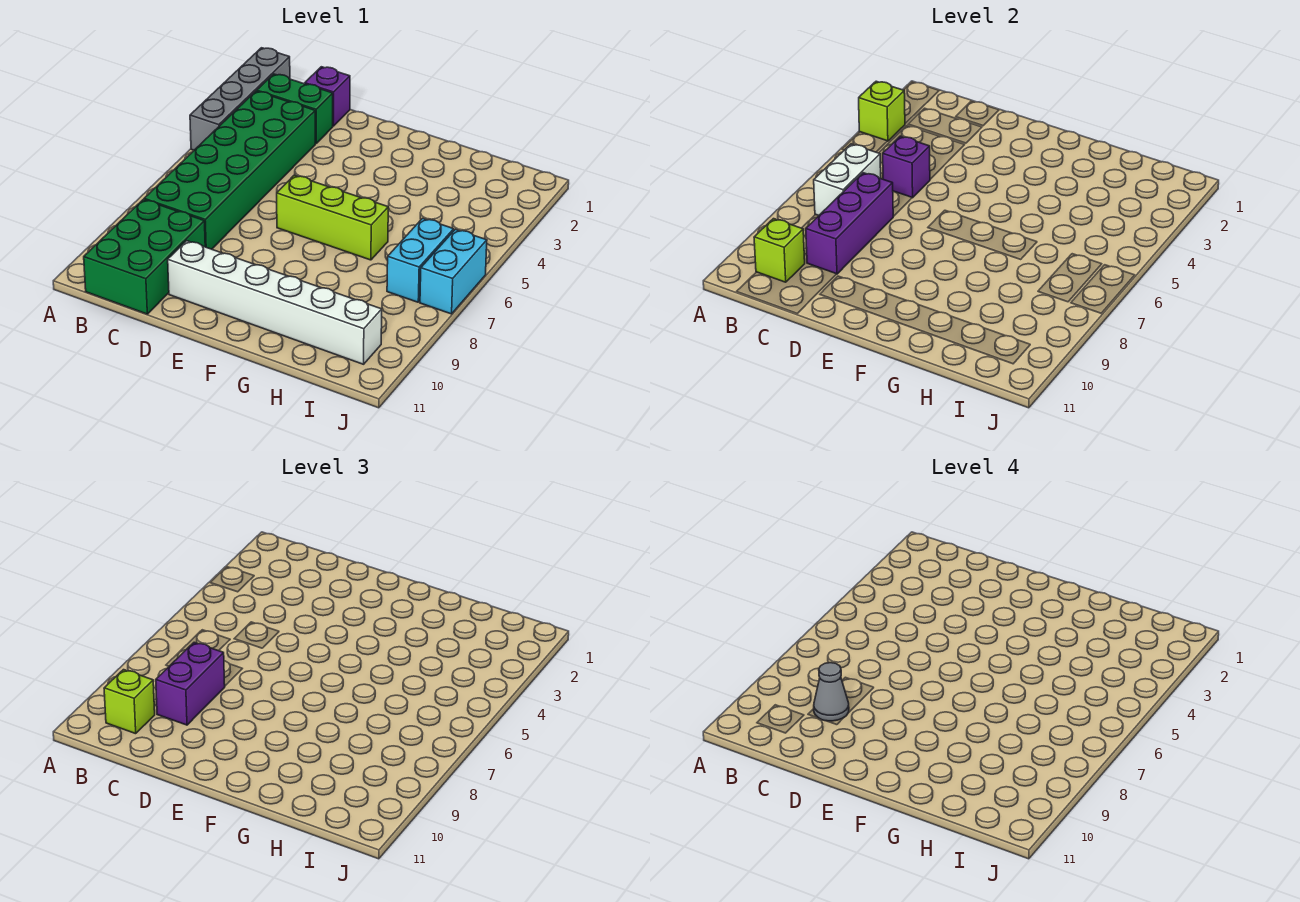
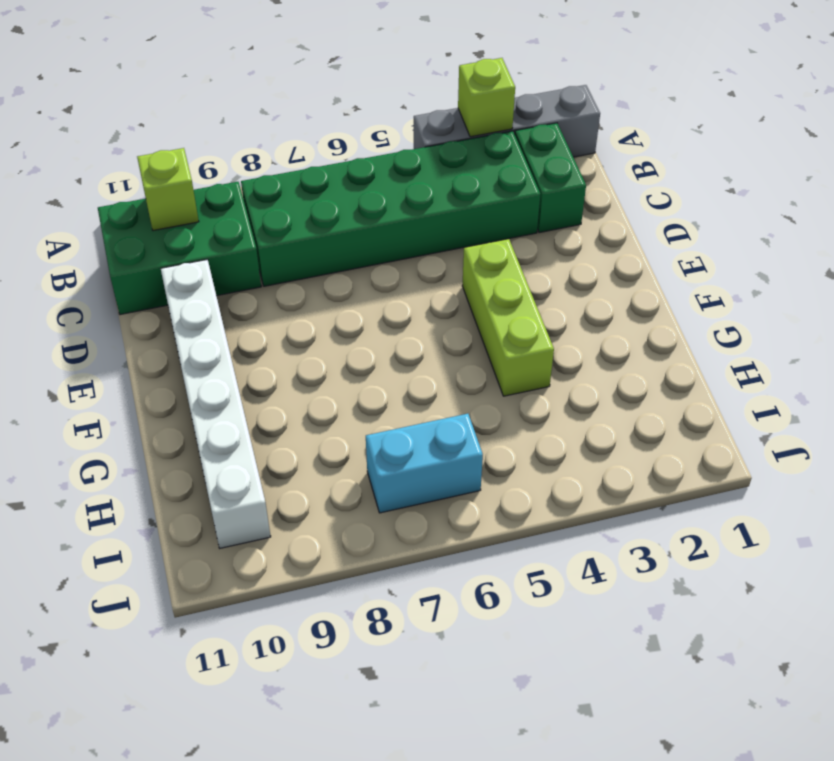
lime 1x3 brick [462,239,554,396] -> lime 1x3 brick moved to [277,175,388,260]
none -> purple 1x1 brick [305,67,350,126]
none -> cyan 1x2 brick [420,229,487,314]
none -> white 1x2 brick [814,144,881,215]

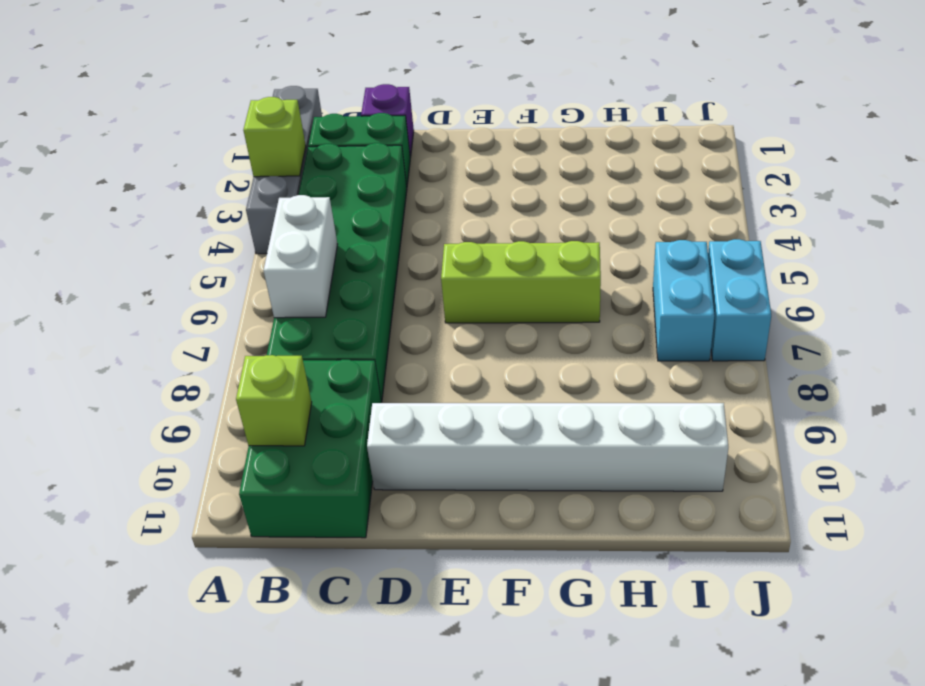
none -> purple 1x1 brick [883,136,930,198]
none -> purple 1x3 brick [806,173,893,274]
none -> lime 1x1 brick [104,670,155,734]

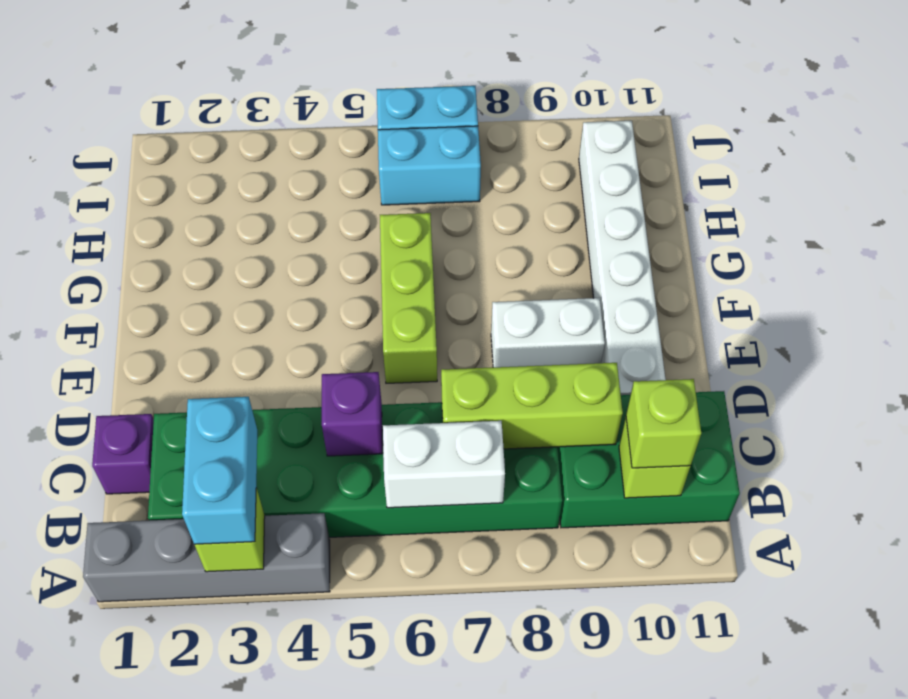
cyan 1x2 brick [182,397,257,544] -> none
lime 1x3 brick [441,363,623,449] -> purple 1x3 brick [806,173,893,274]
white 1x2 brick [491,298,605,367] -> none
none -> purple 1x2 brick [156,642,225,725]
none -> grey 1x1 cone [814,663,849,721]

